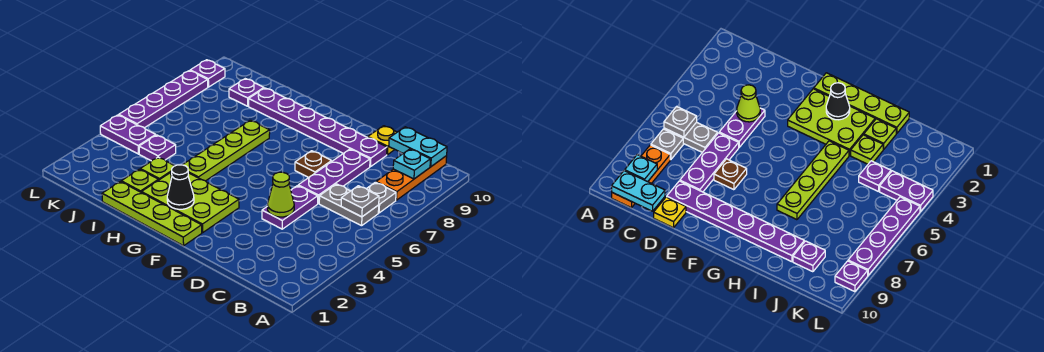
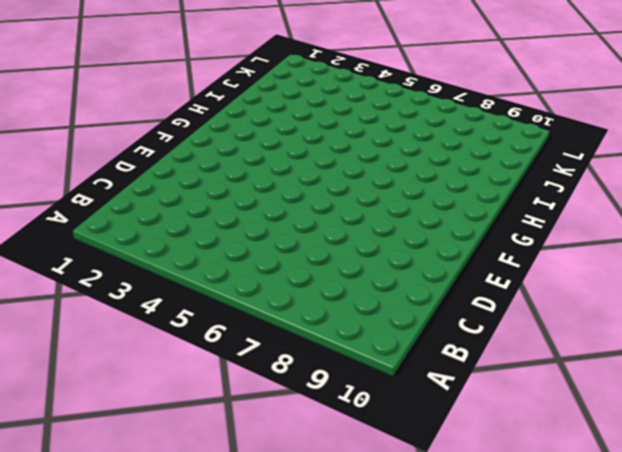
none -> grey 1x2 plate [319,184,379,226]
none -> grey 1x1 plate [366,182,396,213]
none -> orange 1x3 plate [376,156,447,200]

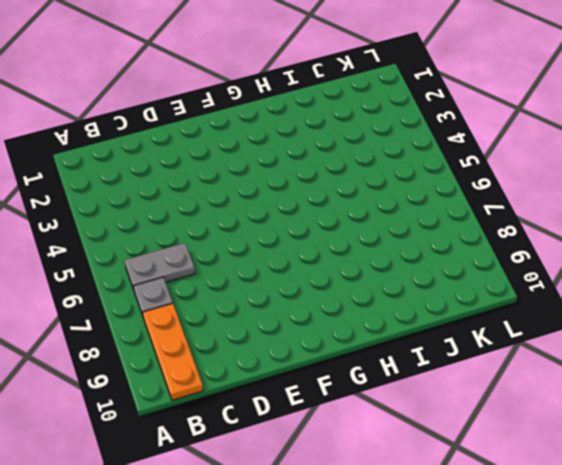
none -> purple 1x2 plate [262,186,318,229]
none -> purple 1x3 plate [298,149,370,203]
none -> purple 1x6 plate [249,88,387,167]

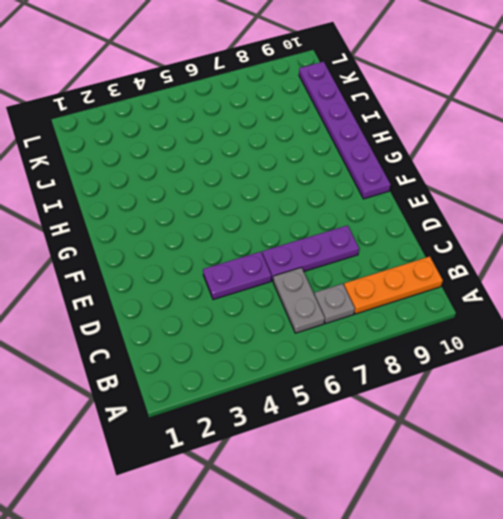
purple 1x6 plate [299,62,391,199] -> purple 1x6 plate moved to [249,88,387,167]
none -> yellow 1x1 plate [368,126,397,155]
none -> brown 1x1 plate [295,151,332,178]
none -> lime 1x4 plate [102,182,202,246]

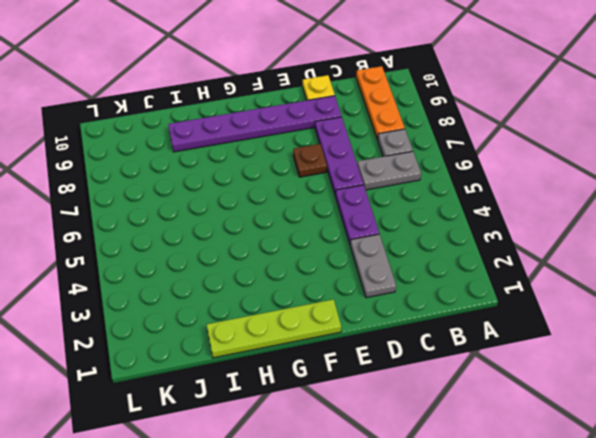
grey 1x2 plate [350,234,396,298] -> none
none -> lime 2x3 plate [142,172,239,233]
none -> lime 1x4 plate [183,120,270,181]
none -> lime 1x1 plate [121,169,159,193]

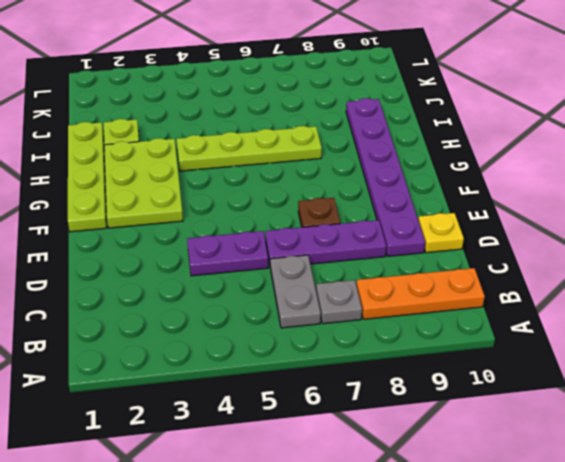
none -> lime 1x1 plate [140,157,174,180]
none -> purple 1x1 plate [139,135,176,161]
none -> purple 1x1 plate [229,79,264,106]

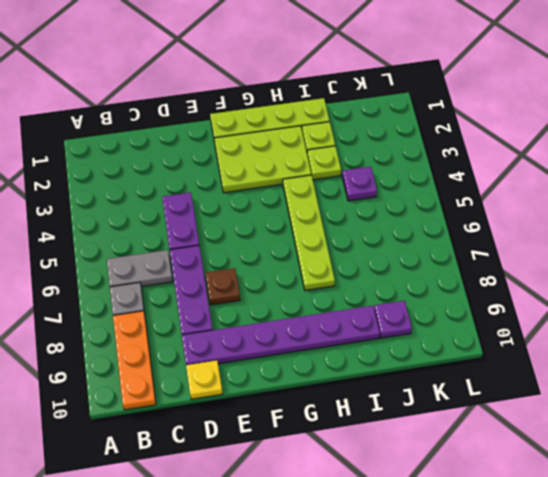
none -> purple 1x2 plate [100,115,156,154]
none -> purple 1x4 plate [119,71,208,128]
none -> purple 1x1 plate [190,60,225,87]

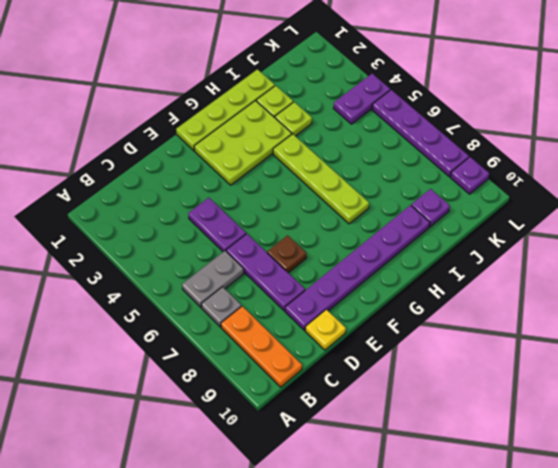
none -> purple 1x1 plate [139,135,176,161]
none -> grey 1x1 plate [341,186,379,217]
none -> cyan 1x1 plate [393,149,430,179]

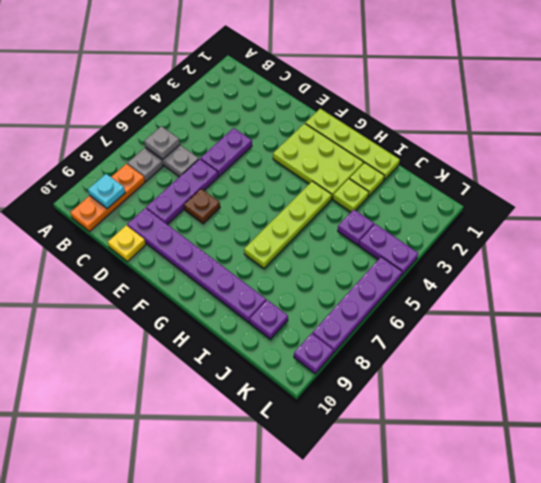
none -> cyan 1x2 plate [389,127,447,167]
none -> lime 1x1 cone [268,172,294,217]
none -> black 1x1 cone [167,165,194,209]

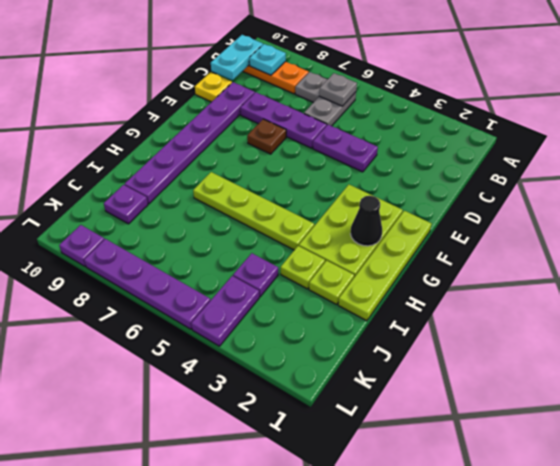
none -> lime 1x1 cone [268,172,294,217]

